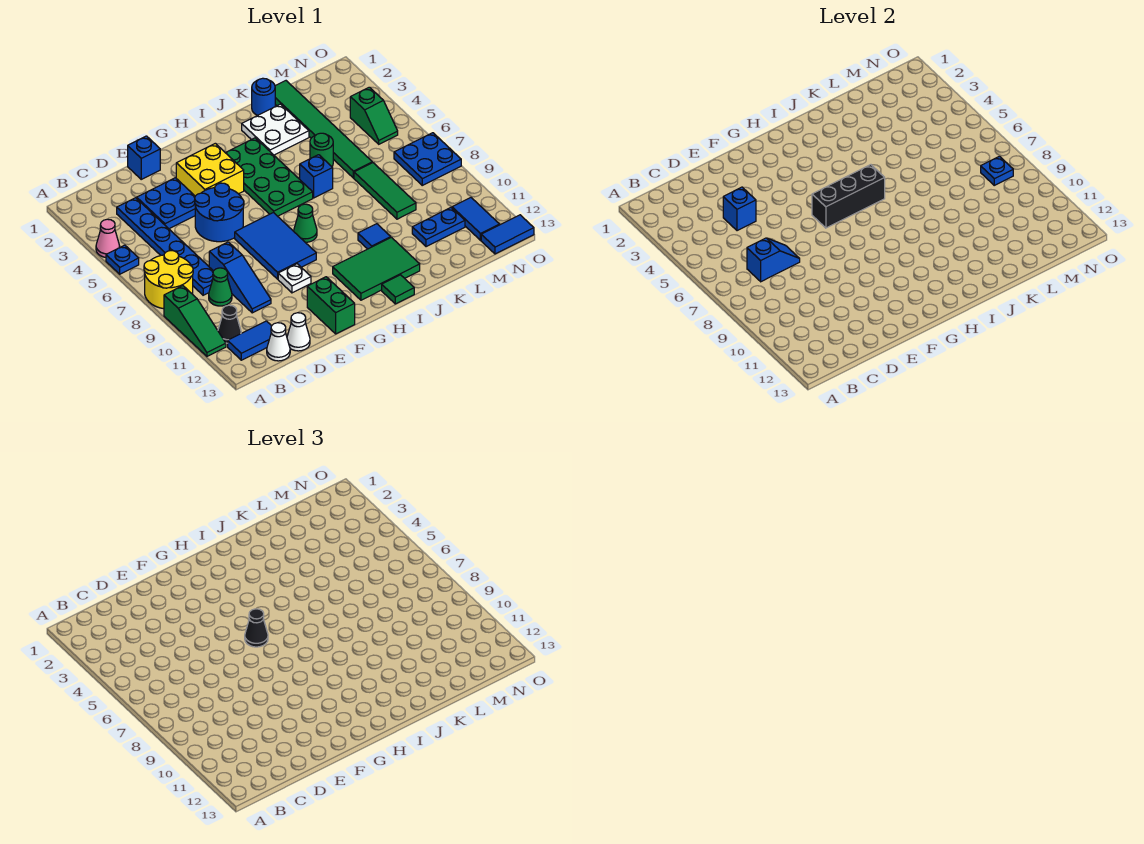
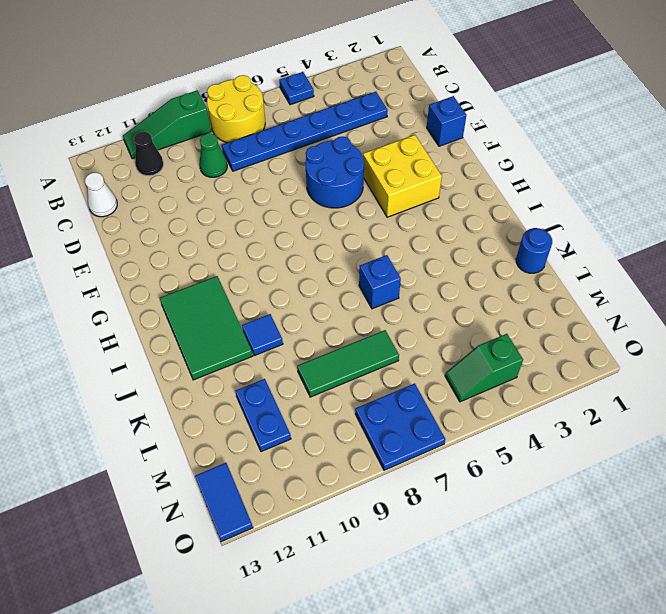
none -> pink 1x1 cone [96,219,120,257]
none -> blue 1x2 tile [228,321,271,360]
none -> blue 2x2 plate [137,178,195,229]
none -> blue 1x3 slope [209,242,271,313]

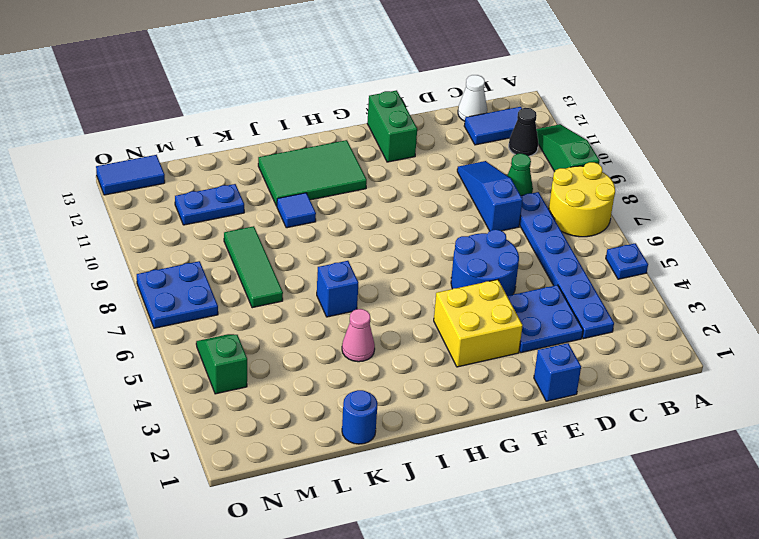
pink 1x1 cone [342,309,375,362] -> pink 1x1 cone moved to [96,219,120,257]
none -> white 1x1 cone [287,313,310,351]
none -> blue 2x3 tile [235,212,316,279]
none -> white 1x1 plate [278,264,311,293]
none -> green 2x4 plate [226,138,313,216]

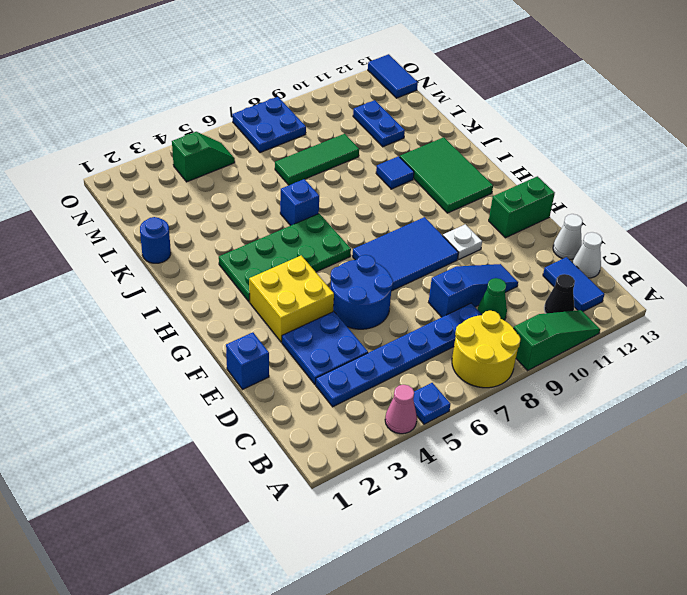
none -> green 1x1 cone [294,204,317,242]
none -> green 1x1 tile [382,275,414,304]
none -> white 2x2 plate [242,104,309,155]
none -> green 1x1 round brick [310,133,333,166]

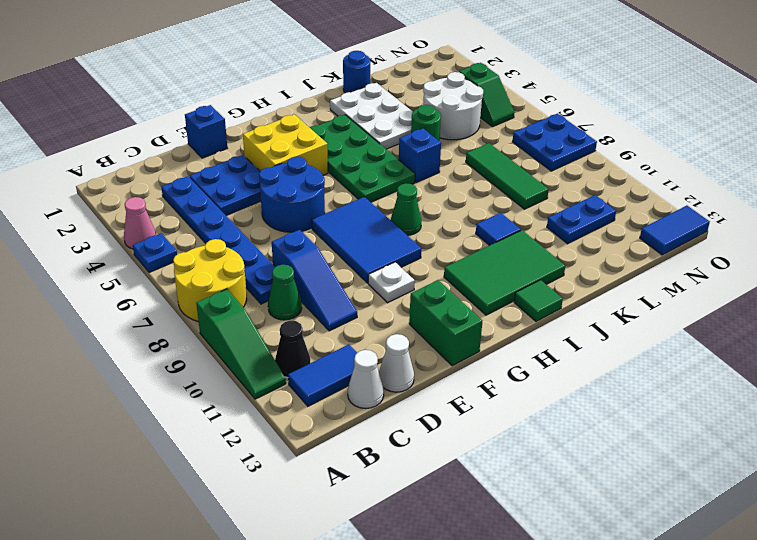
white 2x3 plate [330,83,413,149] -> white 2x2 plate [242,104,309,155]
white 2x2 round brick [423,72,483,140] -> green 1x6 tile [275,81,372,178]
none -> blue 1x2 tile [452,198,499,240]
none -> blue 1x2 slope [747,238,800,282]
none -> blue 1x1 brick [723,187,756,231]
none -> black 1x3 brick [812,165,885,228]

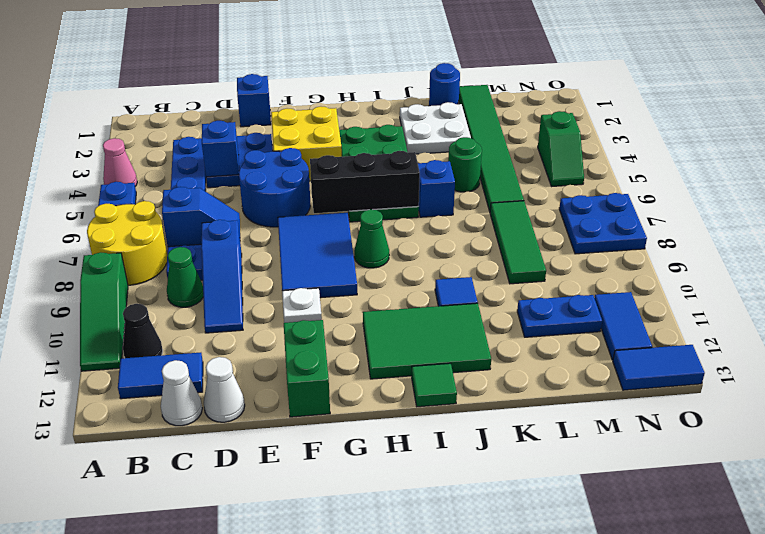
none -> blue 1x1 plate [981,156,1013,185]
none -> black 1x1 cone [245,609,268,647]

